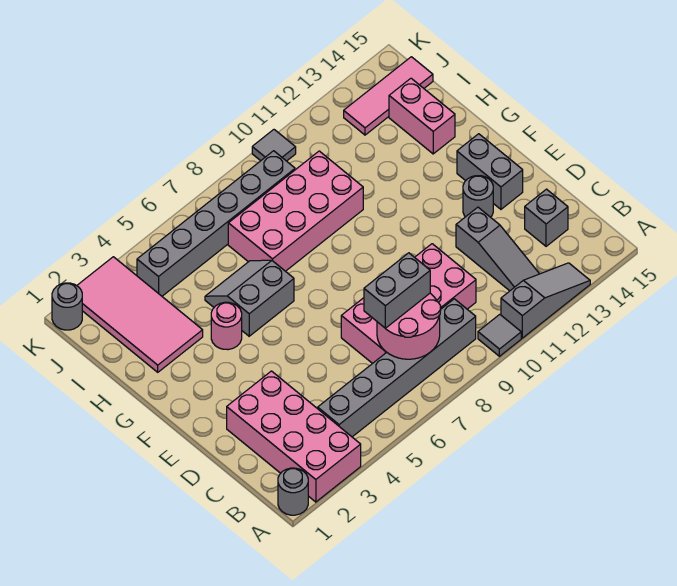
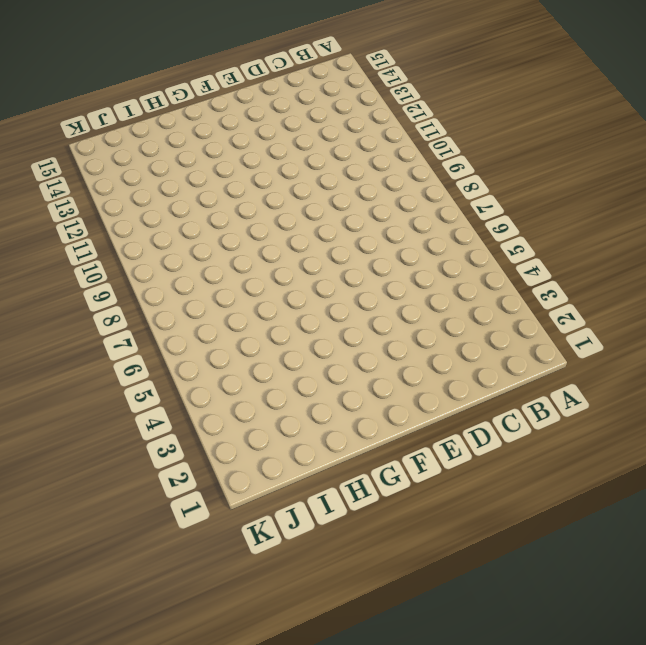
none -> grey 1x1 round brick [278,468,308,515]
none -> pink 2x4 brick [227,371,361,502]
none -> grey 1x1 tile [478,314,521,356]

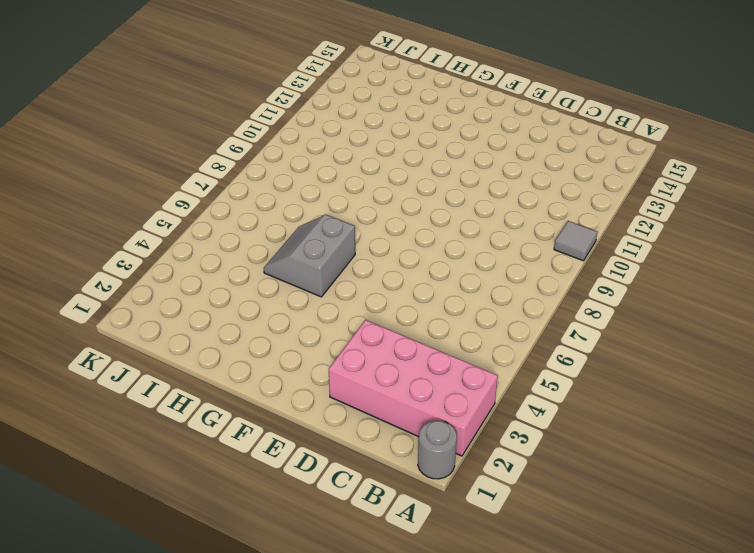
none -> grey 1x3 slope [501,263,590,338]
none -> grey 1x6 brick [318,299,476,437]
none -> grey 1x3 slope [456,207,539,291]

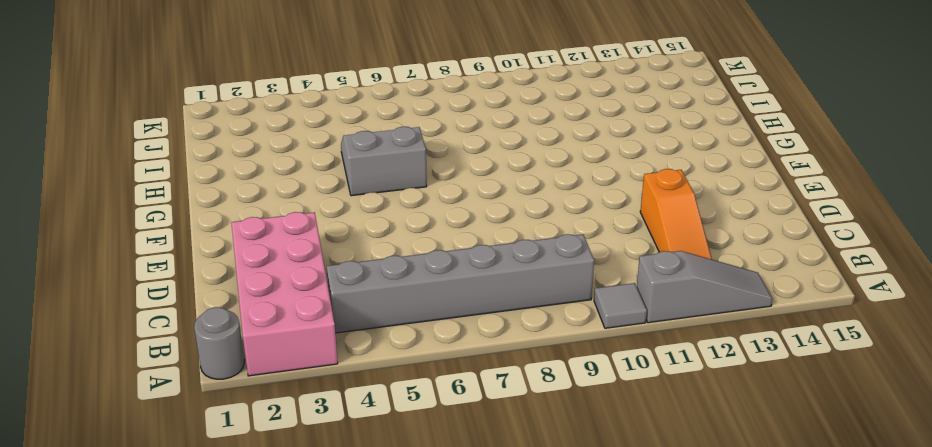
orange 1x3 slope [640,169,712,259] -> grey 1x3 slope [456,207,539,291]
none -> pink 2x4 brick [341,244,476,364]
none -> grey 1x1 brick [525,189,568,246]
none -> grey 1x1 round brick [463,176,493,217]

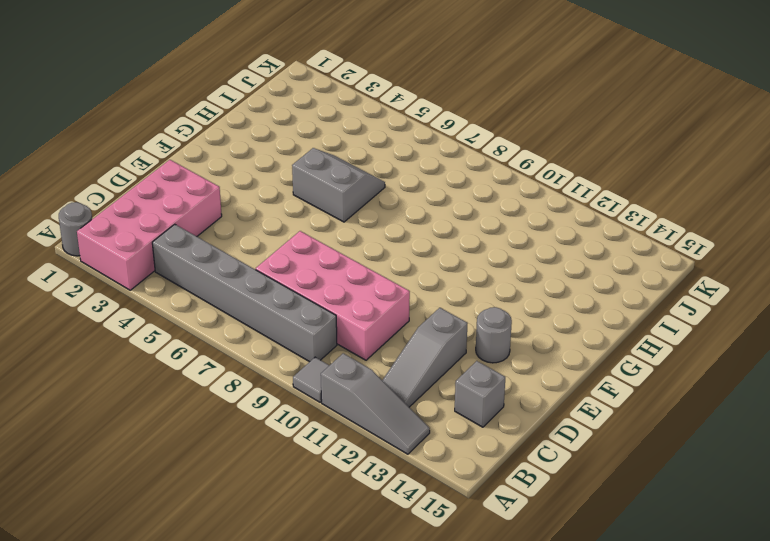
none -> grey 1x2 brick [457,134,523,209]
none -> pink 1x1 round brick [211,302,242,350]
none -> pink 2x4 tile [77,257,203,372]

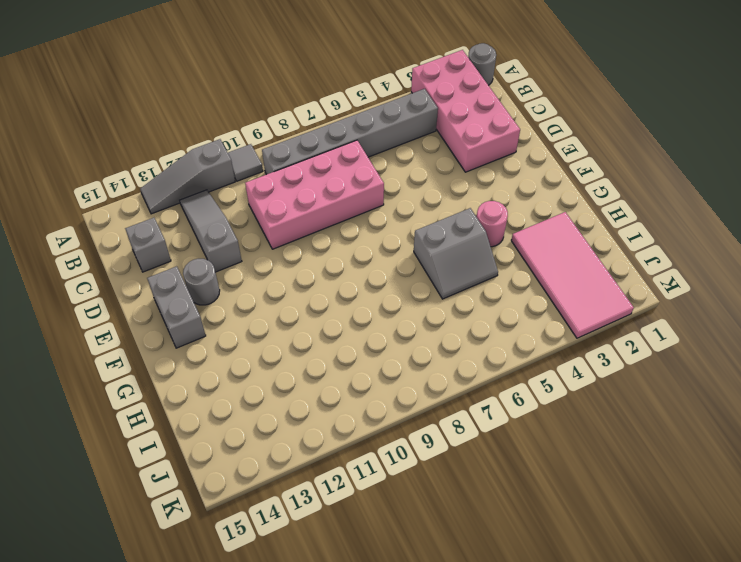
none -> pink 2x4 brick [228,151,363,271]
none -> pink 1x2 brick [389,78,455,154]
none -> grey 1x6 brick [137,151,295,296]

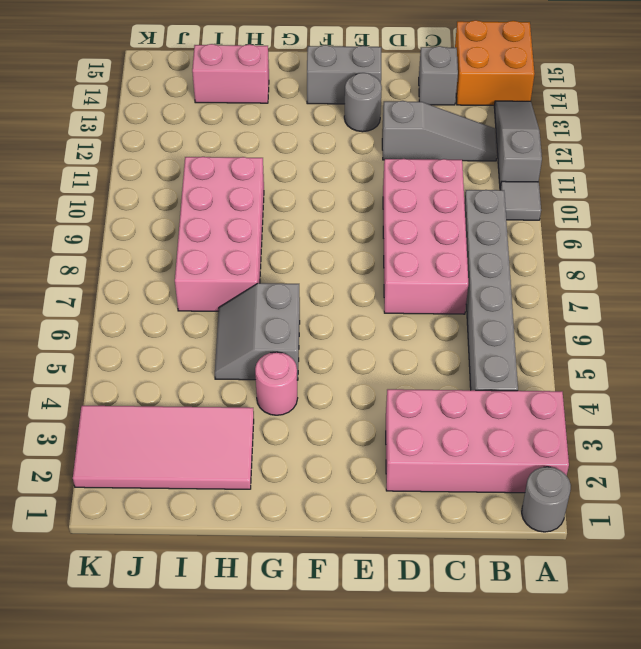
orange 2x2 brick [455,20,535,106] -> none
none -> grey 1x6 brick [137,151,295,296]
none -> pink 1x3 tile [344,57,433,135]
none -> grey 1x1 round brick [52,283,82,330]

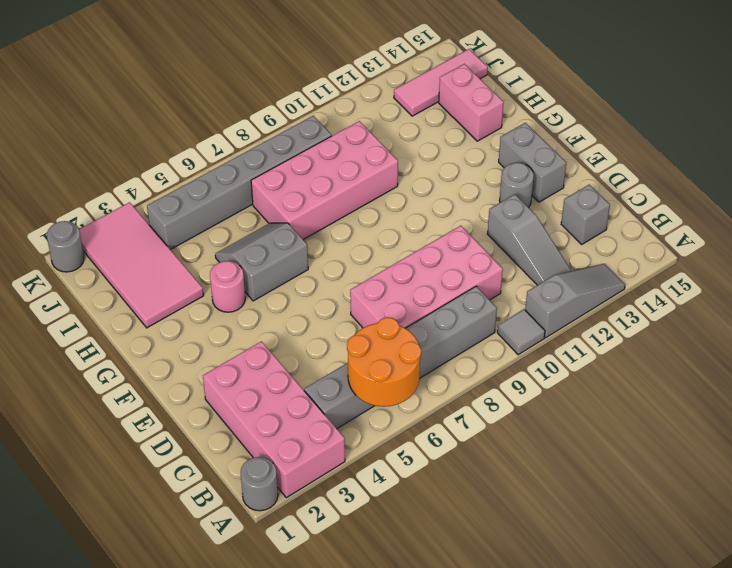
orange 2x2 round brick [347,317,421,407] -> none
none -> grey 1x1 tile [252,130,296,161]
none -> pink 2x2 round brick [377,293,441,359]
none -> grey 1x2 brick [364,253,430,328]

